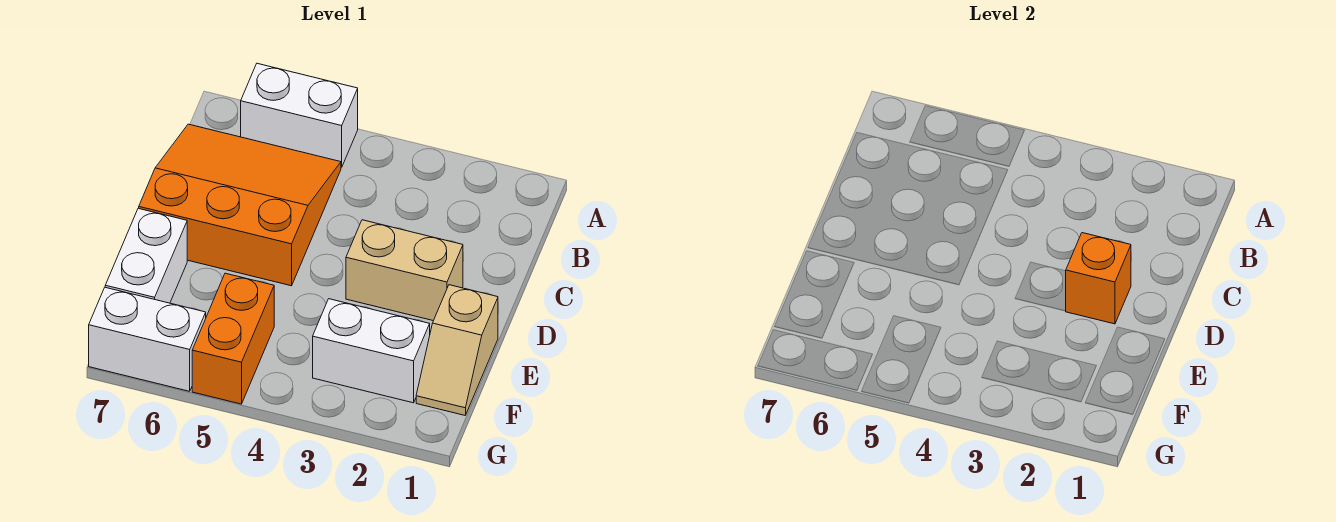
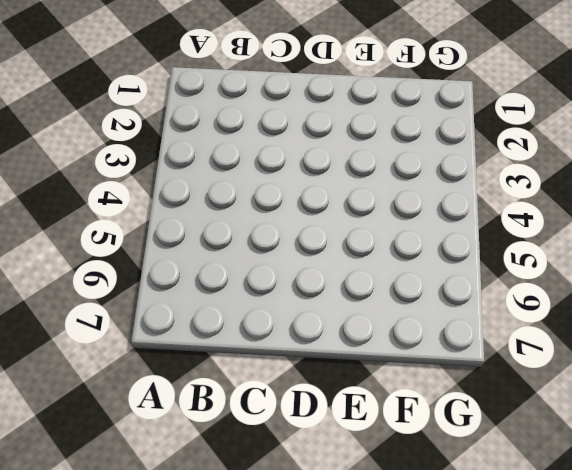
none -> white 1x2 brick [241,63,358,167]
none -> orange 3x3 slope [139,124,341,286]

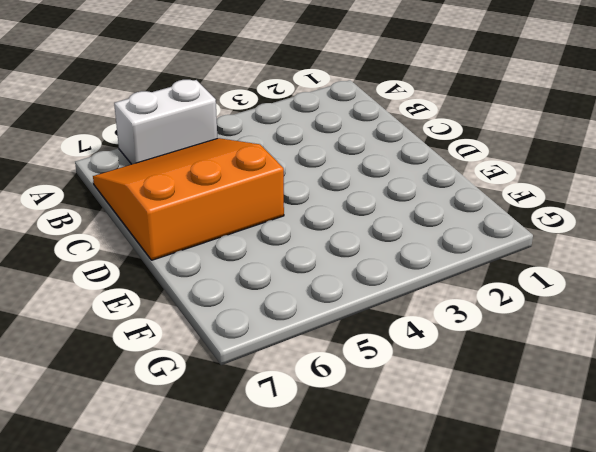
none -> tan 1x2 brick [346,220,463,321]
none -> tan 1x2 slope [416,285,498,415]

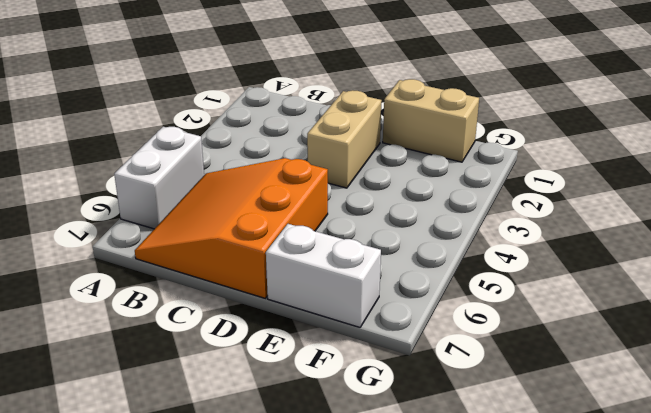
tan 1x2 brick [383,79,479,162] -> tan 1x2 slope [416,285,498,415]
none -> white 1x2 brick [313,299,430,403]
none -> orange 1x2 brick [192,273,274,404]

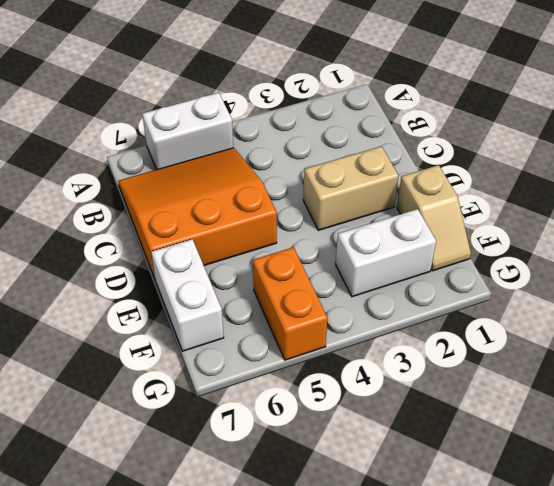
none -> white 1x2 brick [89,287,206,391]
none -> orange 1x1 brick [1066,233,1131,324]

